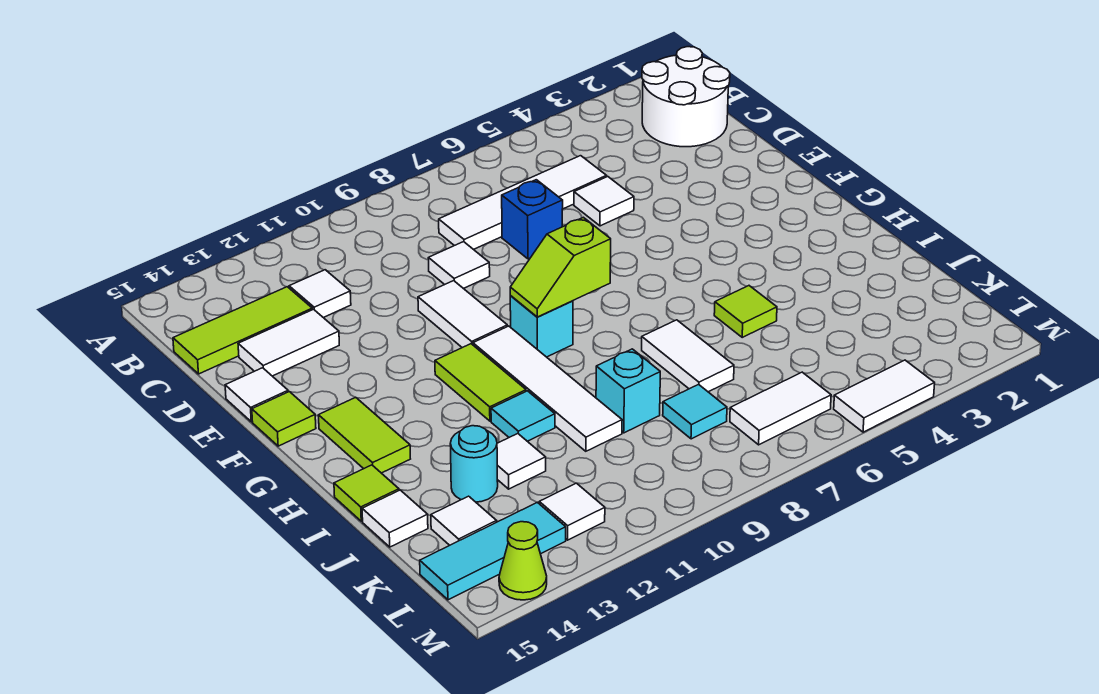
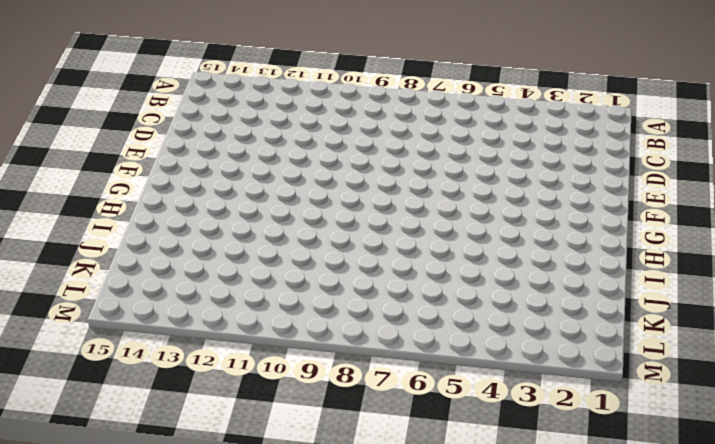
none -> white 2x2 round brick [642,47,730,147]
none -> white 1x4 tile [439,156,607,250]
none -> white 1x1 tile [289,270,351,318]
none -> lime 1x3 tile [173,287,312,374]

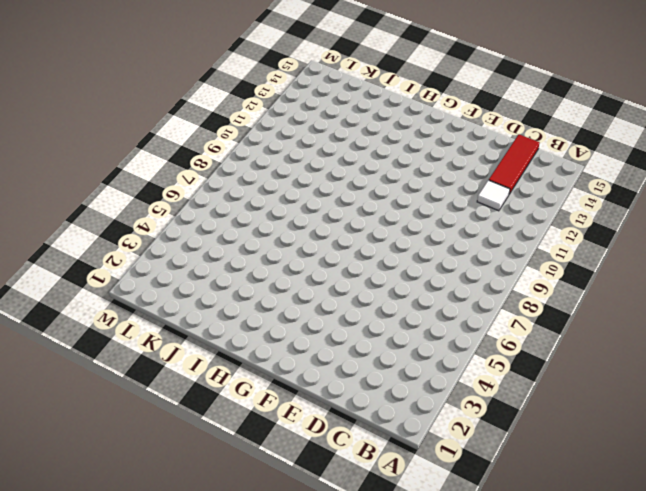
red 1x3 tile [489,135,540,194] -> lime 1x3 tile [173,287,312,374]
none -> white 2x2 round brick [642,47,730,147]
none -> white 1x4 tile [439,156,607,250]
none -> white 1x1 tile [574,177,634,226]
none -> blue 1x1 brick [502,180,563,259]

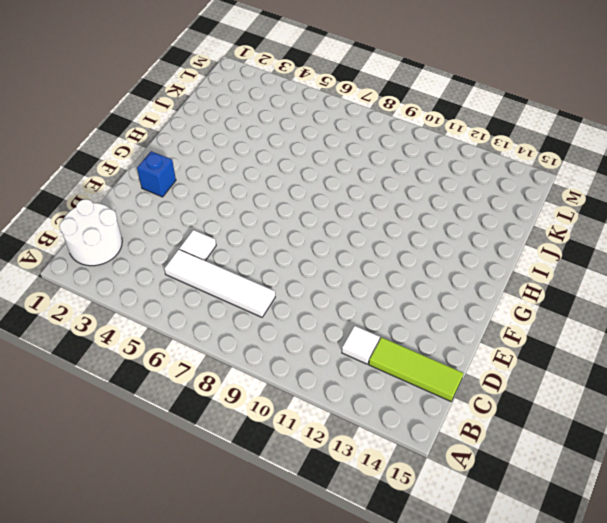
blue 1x1 brick [137,151,176,197] -> blue 1x1 brick moved to [502,180,563,259]
none -> white 1x1 tile [428,242,490,289]
none -> white 1x2 tile [238,309,339,376]
none -> white 1x2 tile [418,281,507,348]
none -> white 1x1 tile [225,368,288,422]

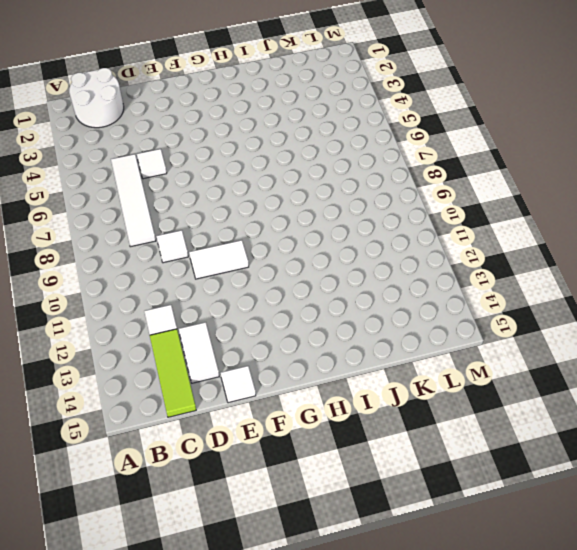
none -> blue 1x1 brick [502,180,563,259]
none -> lime 1x1 tile [252,392,316,446]
none -> cyan 1x1 brick [510,296,573,357]
none -> white 1x4 tile [473,326,622,451]

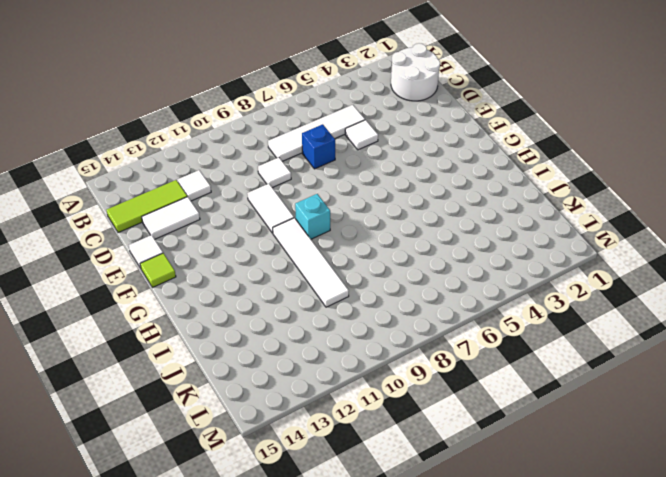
none -> lime 1x2 tile [435,344,526,421]
none -> lime 1x2 tile [318,397,410,473]
none -> lime 1x1 tile [714,286,777,337]
none -> white 1x2 tile [642,320,734,392]

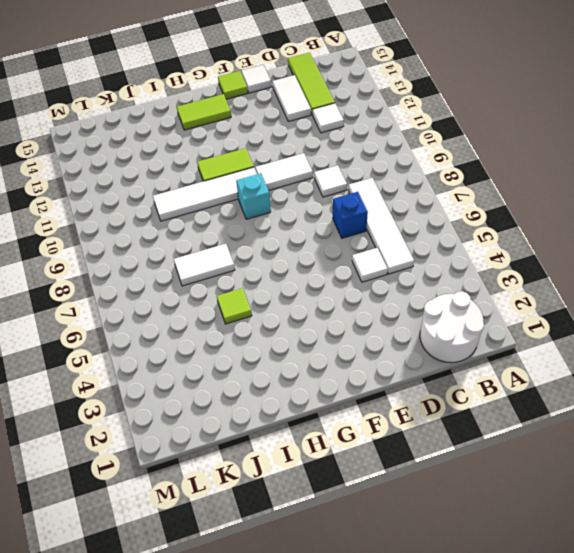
none -> cyan 1x1 tile [491,391,555,441]
none -> lime 1x1 tile [334,465,399,521]
none -> cyan 1x1 brick [596,349,660,433]
none -> white 1x1 tile [497,434,546,489]

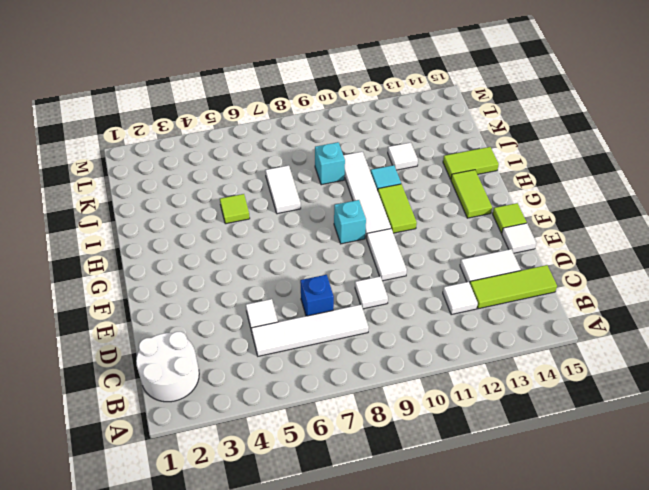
lime 1x2 tile [443,147,499,179] -> lime 1x1 tile [334,465,399,521]
none -> cyan 1x1 round brick [450,426,498,502]
none -> white 1x1 tile [362,490,428,547]
none -> cyan 1x1 tile [663,385,727,439]
none -> white 1x1 tile [431,496,497,545]

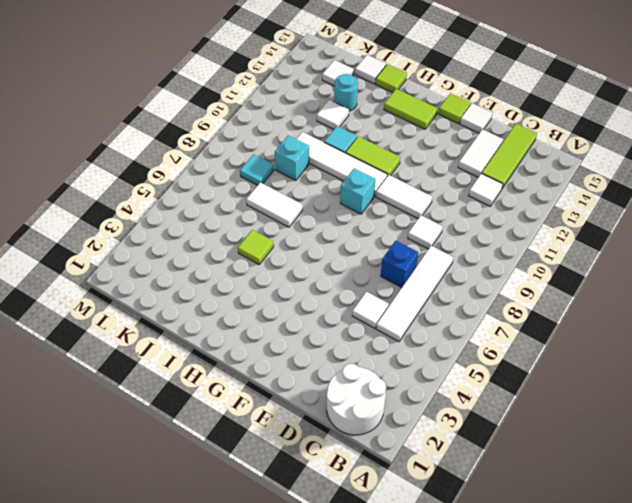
none -> white 1x2 tile [730,372,831,445]
none -> white 1x1 tile [539,483,605,540]
none -> cyan 1x3 tile [420,502,566,600]
none -> white 1x2 tile [834,360,935,432]

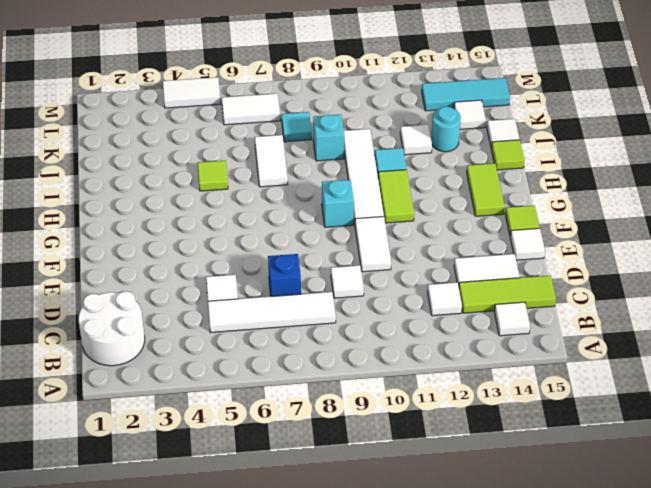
white 1x1 tile [494,302,530,336] -> white 1x1 tile moved to [539,483,605,540]
none -> lime 1x1 cone [499,522,547,600]
none -> lime 1x2 slope [510,217,611,317]

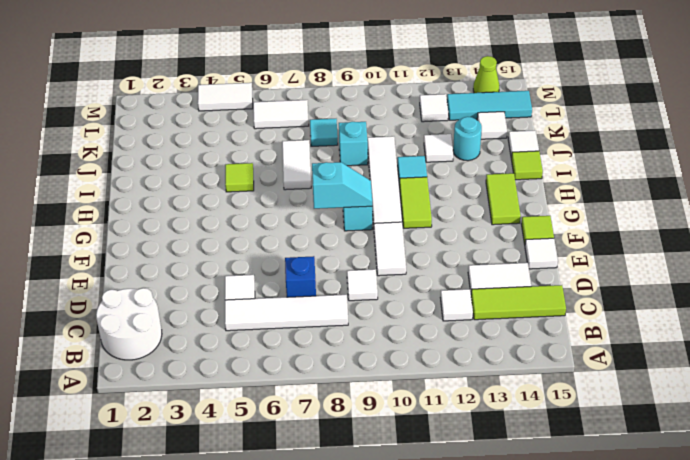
cyan 1x2 slope [312,162,372,209] -> lime 1x2 slope [510,217,611,317]

